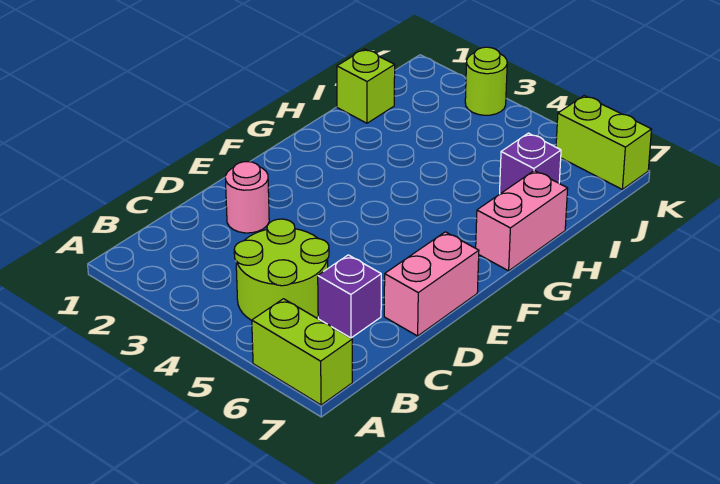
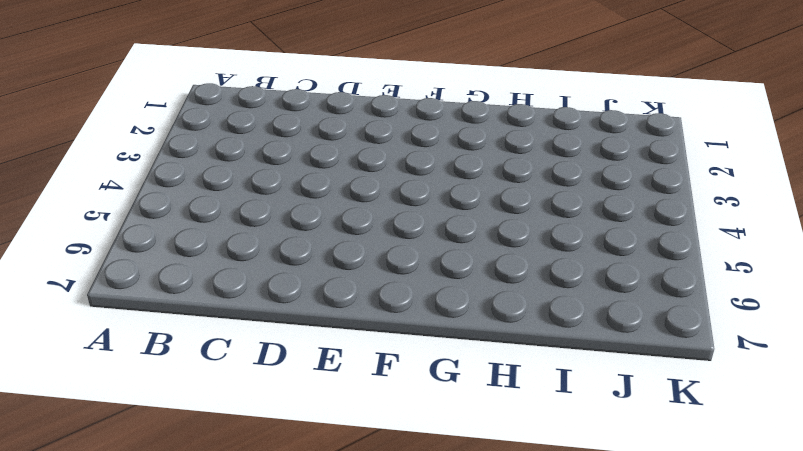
none -> lime 1x2 brick [252,299,352,405]
none -> lime 2x2 round brick [234,219,329,320]

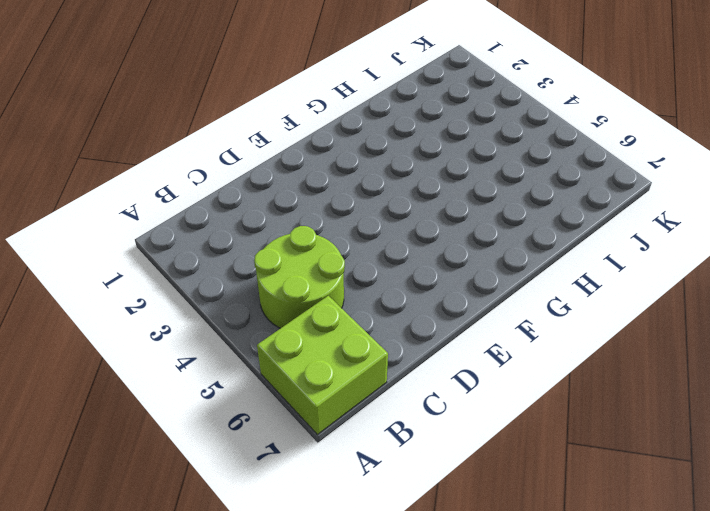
lime 2x2 brick [257,296,388,435] -> lime 1x2 brick [252,299,352,405]
none -> purple 1x1 brick [318,255,381,338]
none -> pink 1x1 round brick [225,162,269,233]

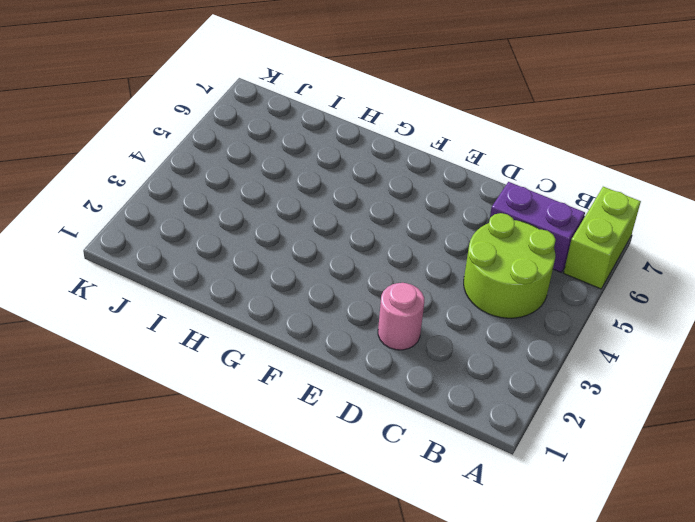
purple 1x2 brick [490,182,585,273] -> purple 1x1 brick [318,255,381,338]
none -> pink 1x2 brick [384,232,479,336]
none -> pink 1x2 brick [476,171,568,271]

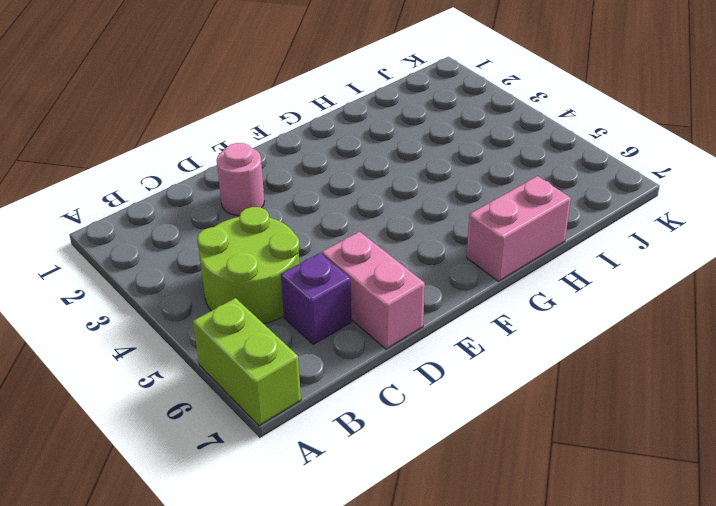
pink 1x2 brick [322,232,425,349] -> pink 1x2 brick turned to [384,232,479,336]
none -> lime 1x1 brick [337,49,395,123]
none -> purple 1x1 brick [500,133,561,194]

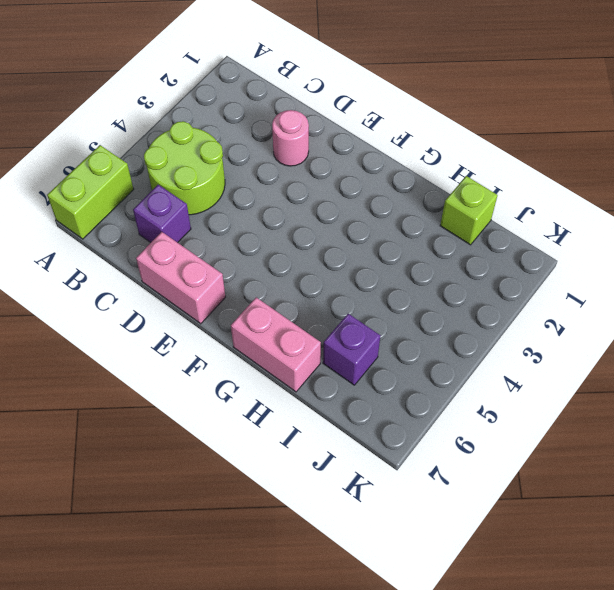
none -> lime 1x1 round brick [465,47,507,115]
none -> lime 1x2 brick [556,96,652,189]

